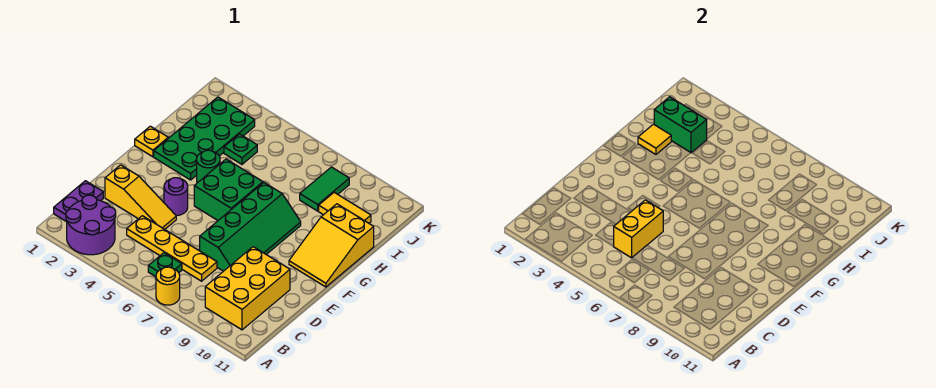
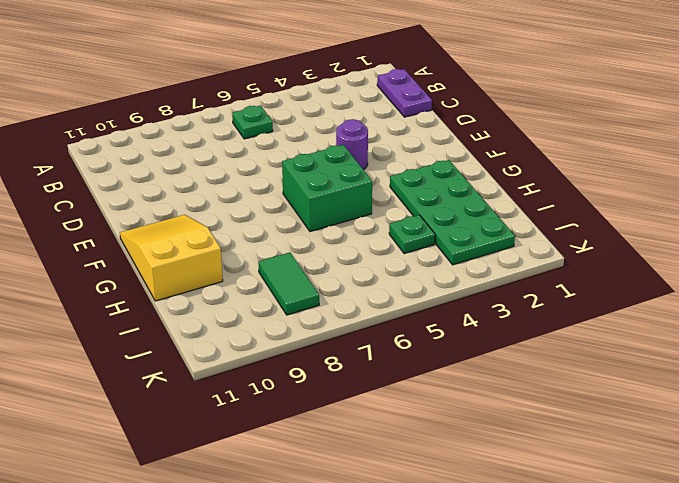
none -> purple 2x2 round brick [66,195,116,255]
none -> yellow 1x1 round brick [156,267,180,305]
none -> yellow 2x3 brick [205,247,290,330]

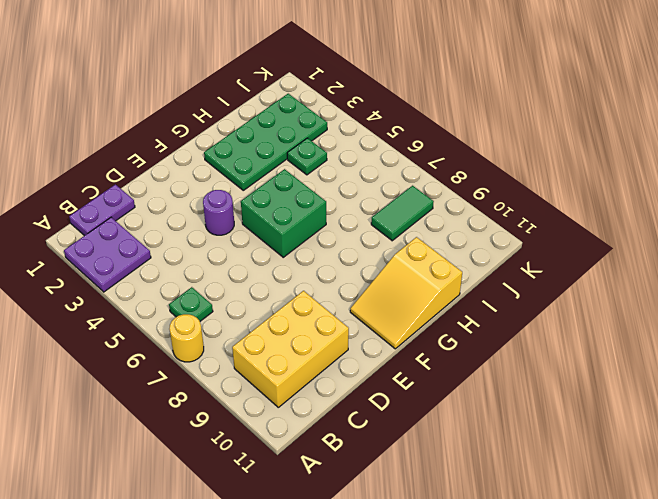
purple 2x2 plate [64,217,151,292] -> purple 2x2 round brick [66,195,116,255]
none -> yellow 1x4 plate [127,216,217,281]
none -> yellow 1x3 slope [105,165,176,229]
none -> green 2x4 slope [200,183,301,271]

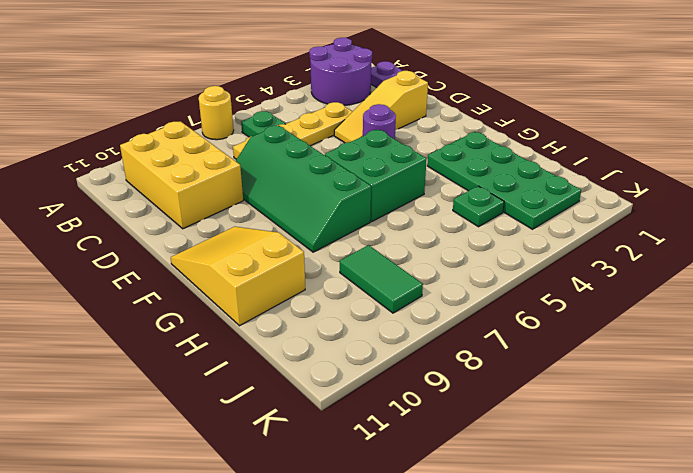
none -> yellow 1x1 plate [135,126,168,157]
none -> green 1x1 round brick [197,150,220,183]
none -> yellow 1x2 tile [319,192,371,223]

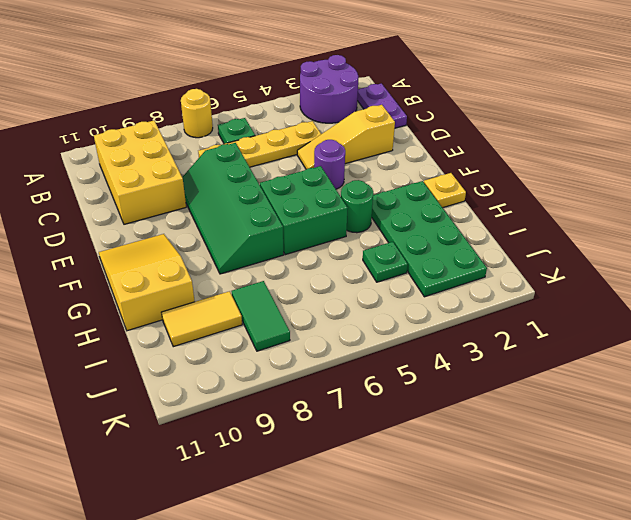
none -> yellow 1x2 brick [614,200,663,258]
none -> yellow 1x1 tile [638,124,671,154]
none -> green 1x2 brick [654,97,707,153]

